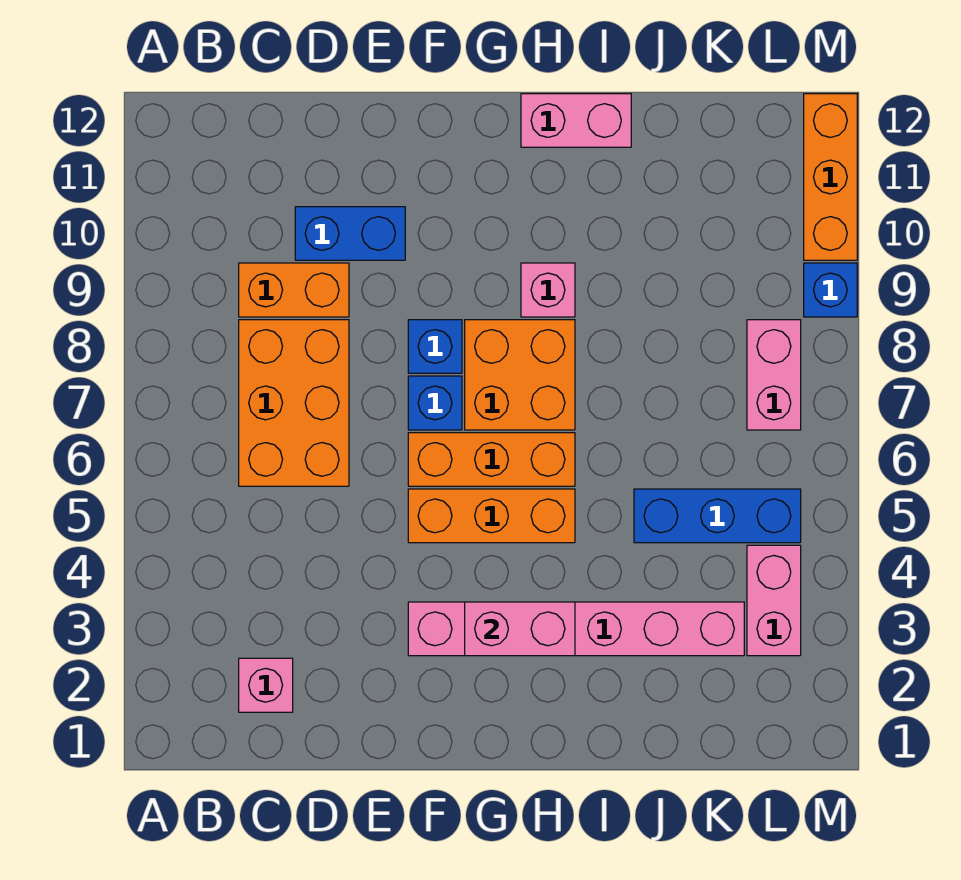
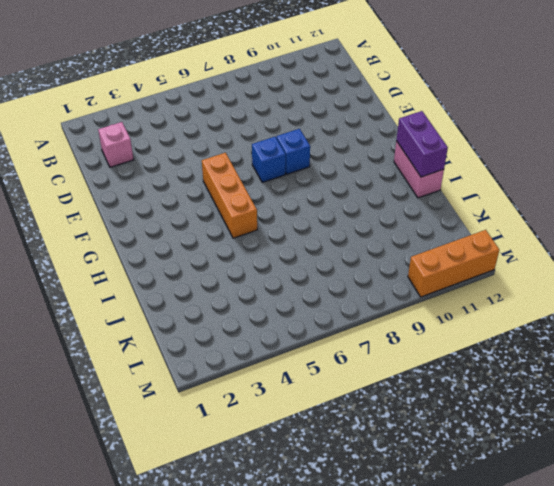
purple 1x2 brick [396,111,448,177] -> none
none -> orange 2x3 brick [239,320,349,486]
none -> orange 1x2 brick [239,263,349,317]
none -> blue 1x2 brick [295,207,405,260]

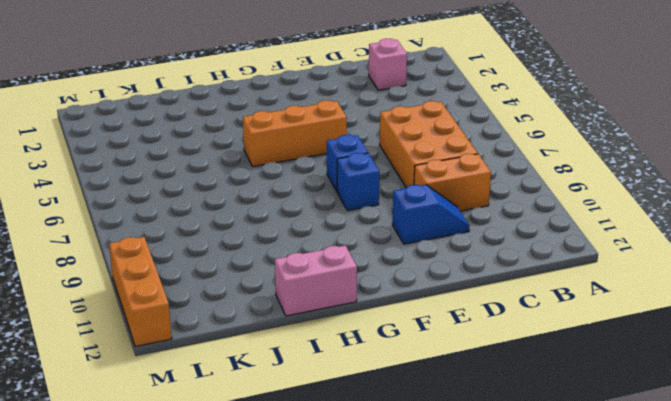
blue 1x2 slope [392,185,470,244] -> blue 1x2 brick [295,207,405,260]
none -> pink 1x6 brick [408,602,744,656]
none -> orange 1x3 brick [408,433,575,486]
none -> orange 2x2 brick [465,320,575,430]

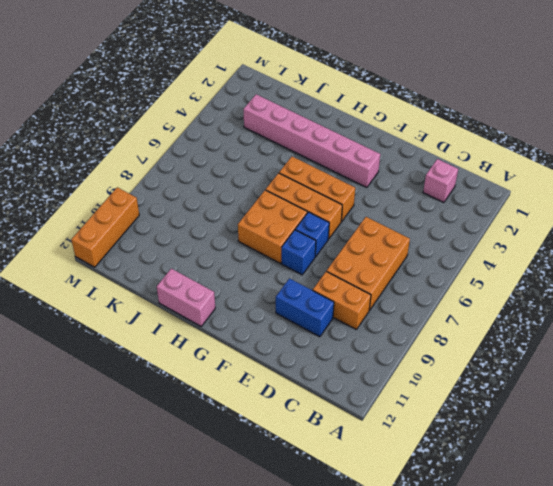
none -> pink 1x1 brick [521,263,575,317]
none -> blue 1x3 brick [634,489,801,543]
none -> pink 1x2 brick [747,545,801,656]

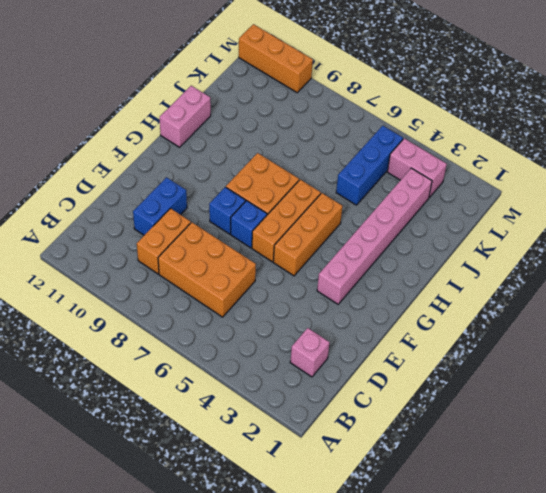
none -> pink 1x1 brick [521,263,575,317]
none -> pink 1x2 brick [747,320,801,430]
none -> blue 1x1 brick [804,263,857,317]

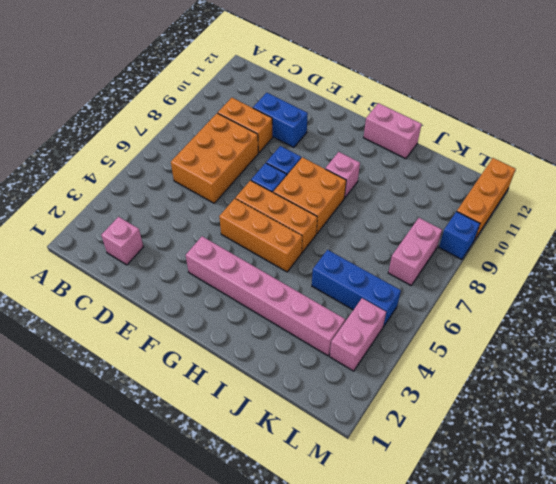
none -> pink 1x2 brick [465,602,575,656]

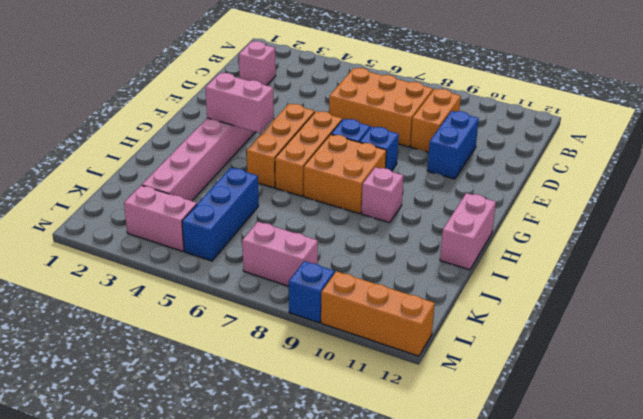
pink 1x2 brick [205,73,274,133] -> pink 1x2 brick turned to [465,602,575,656]

